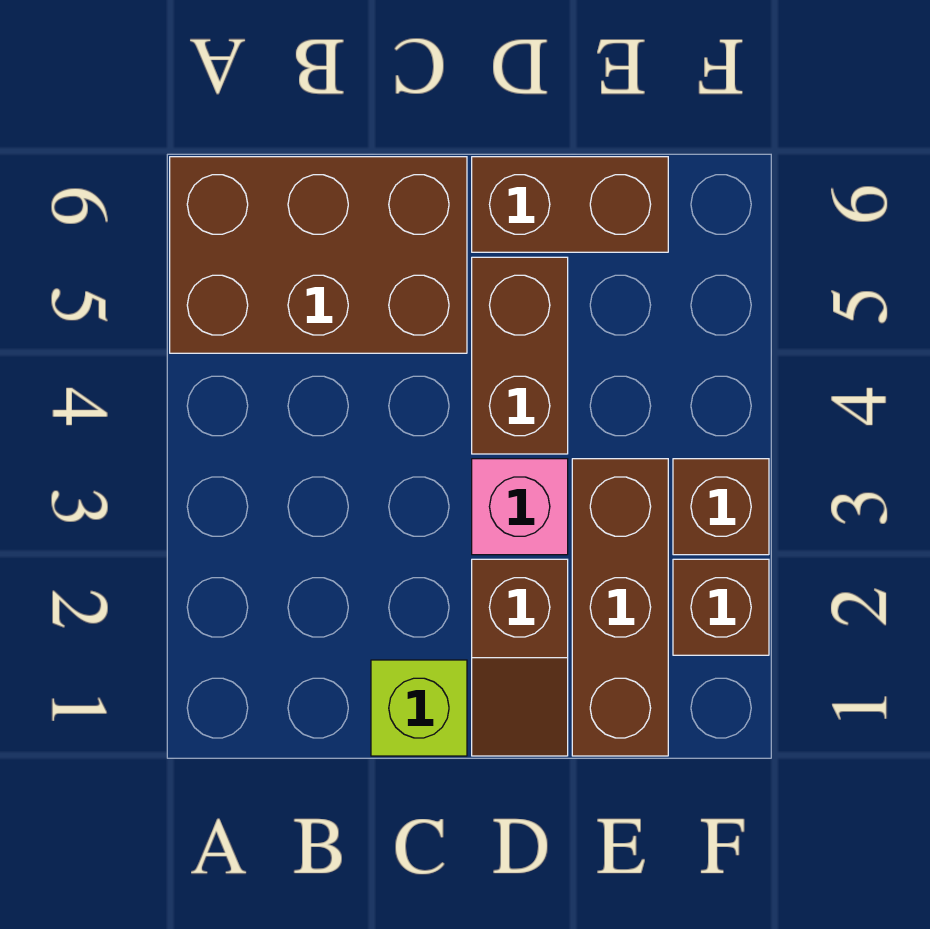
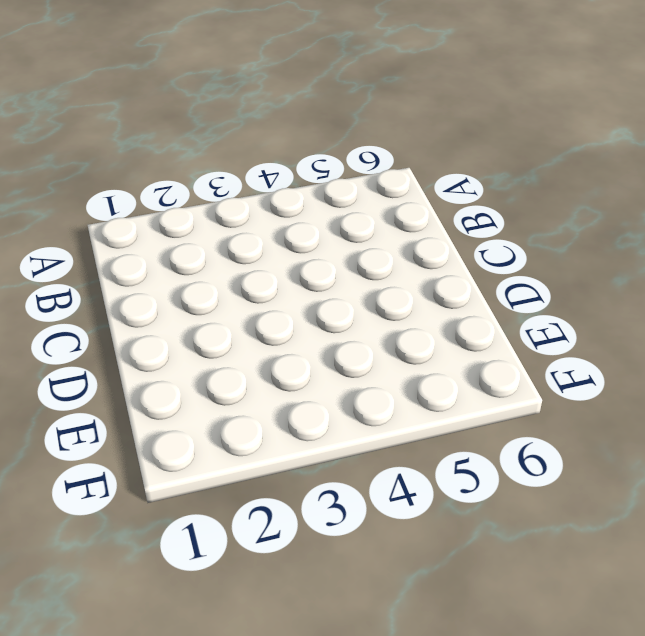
none -> brown 2x3 brick [170,157,467,353]
none -> lime 1x1 brick [371,660,467,756]

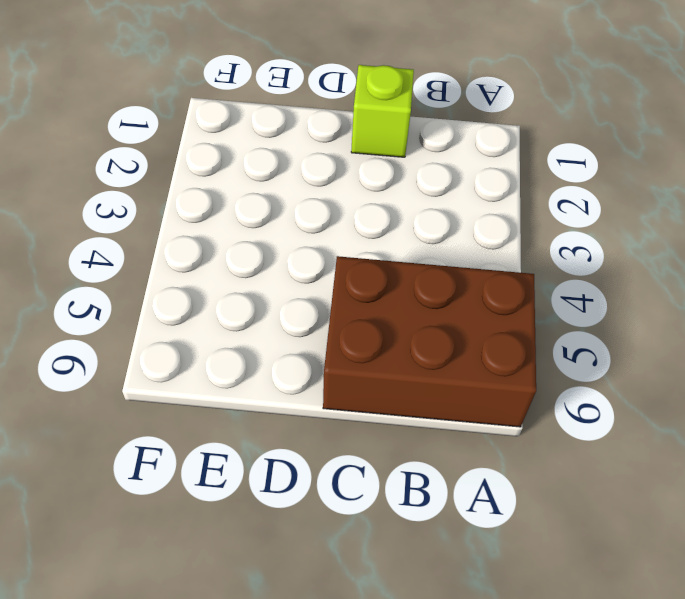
none -> brown 1x2 slope [472,559,568,756]
none -> pink 1x1 brick [472,459,568,555]

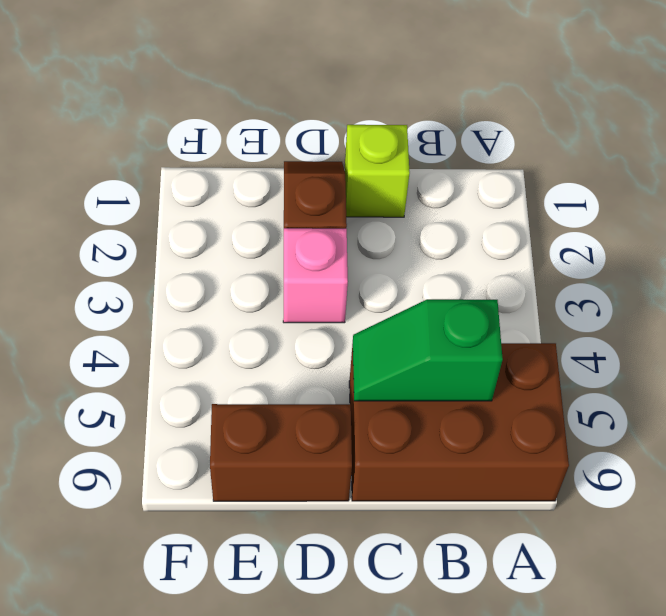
green 1x2 slope [353,299,503,401] -> none
none -> brown 1x2 brick [472,257,568,454]
none -> brown 1x3 brick [572,459,668,756]

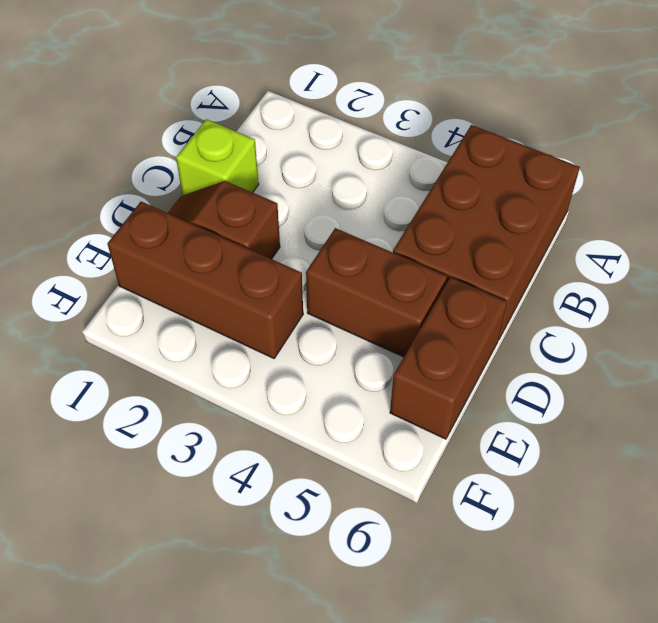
none -> pink 1x1 brick [472,459,568,555]
none -> brown 1x1 brick [673,559,769,655]

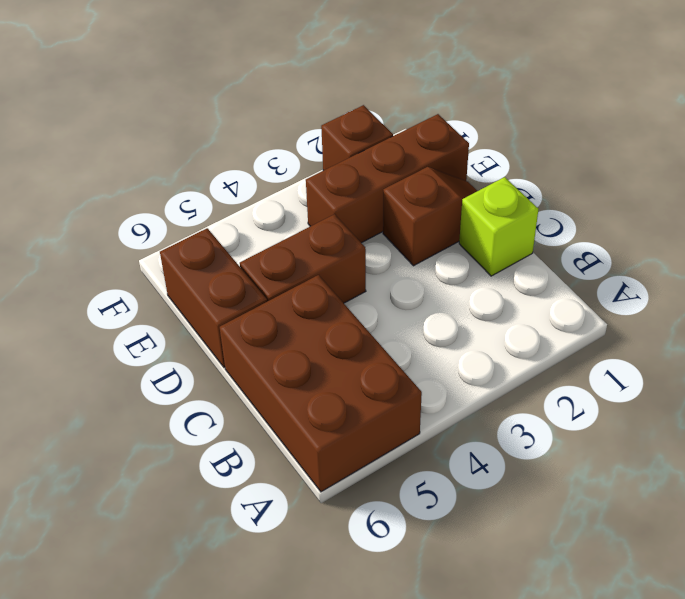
none -> pink 1x1 brick [472,459,568,555]
none -> brown 1x1 brick [673,459,769,555]

